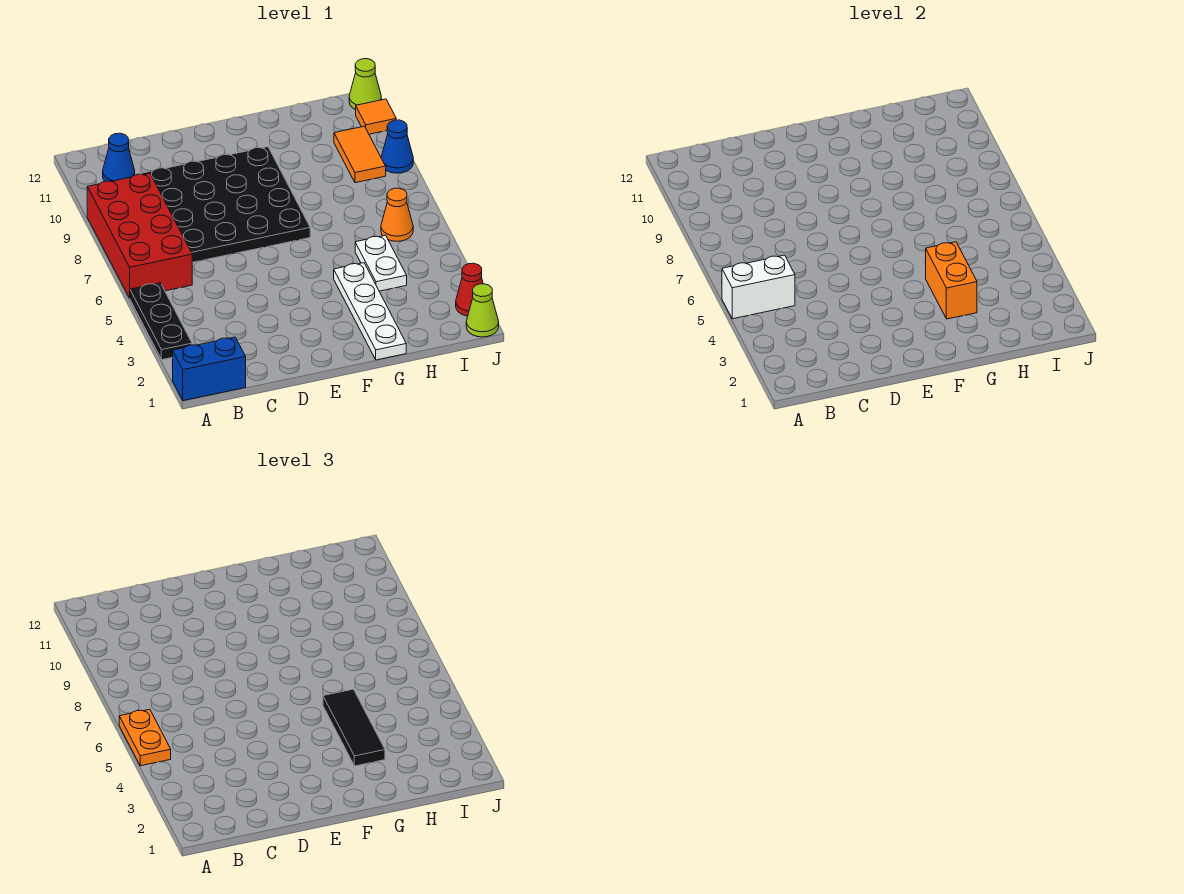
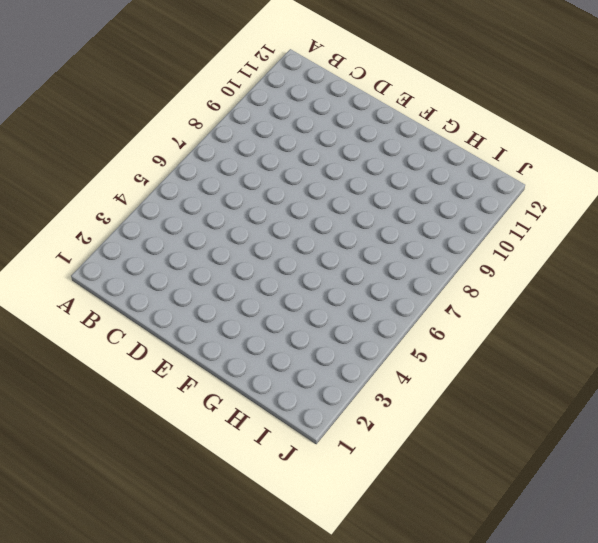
none -> blue 1x2 brick [172,337,246,401]
none -> black 1x3 plate [130,283,192,360]
none -> red 2x4 brick [87,173,192,298]

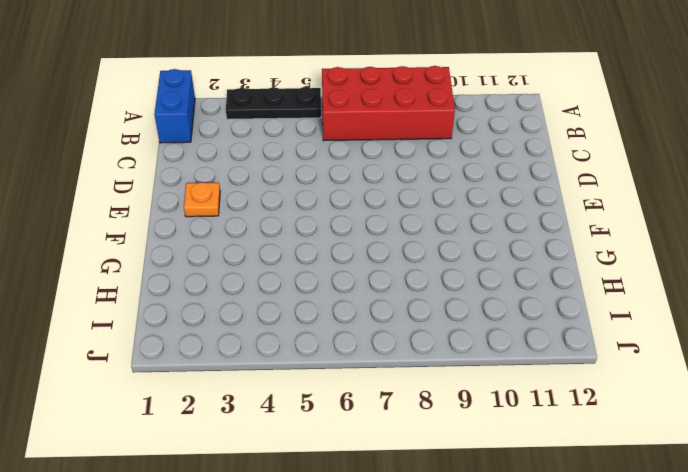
orange 1x1 plate [184,182,220,217] -> none
none -> blue 1x1 cone [103,133,135,181]
none -> black 4x4 plate [141,147,310,262]
none -> white 1x4 plate [334,263,406,360]

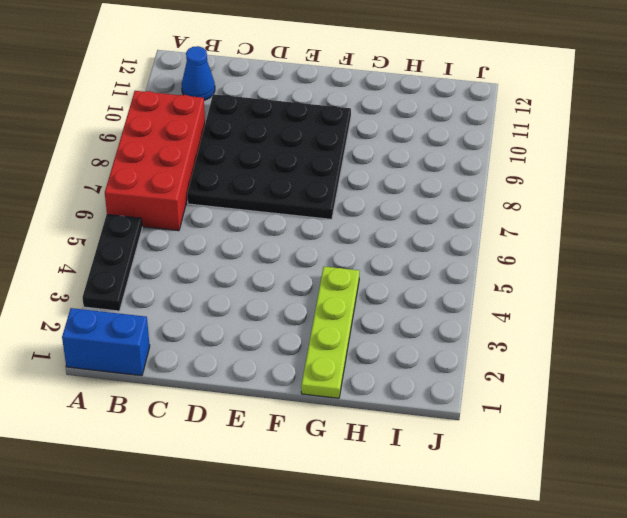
lime 1x4 plate [301,267,359,398] -> white 1x4 plate [334,263,406,360]
none -> white 1x2 plate [355,235,407,291]
none -> orange 1x1 cone [381,188,413,241]
none -> orange 1x2 tile [334,126,386,183]

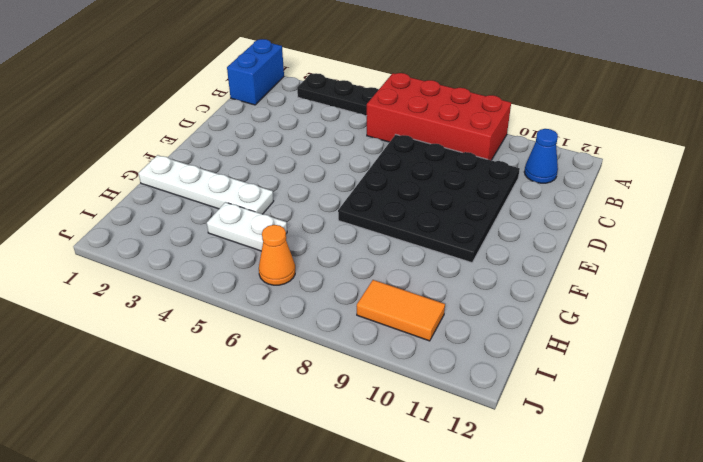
none -> lime 1x1 cone [466,284,499,337]
none -> red 1x1 cone [456,263,483,316]
none -> blue 1x1 cone [381,120,413,173]

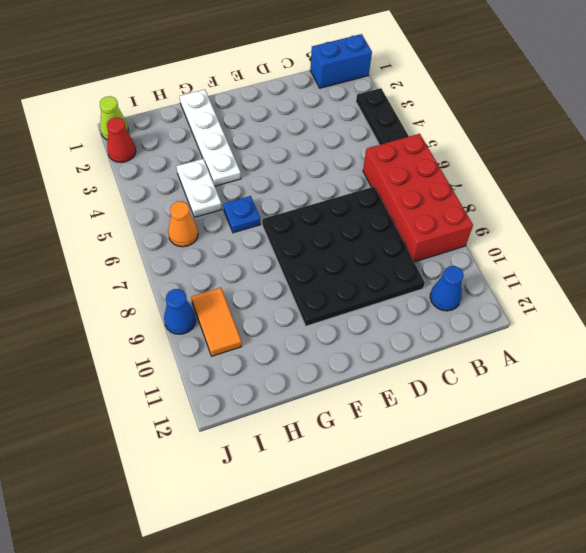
blue 1x1 plate [223,196,261,233] -> none
none -> orange 1x1 tile [356,99,396,134]
none -> lime 1x1 cone [349,59,381,110]
none -> white 1x2 brick [722,255,795,319]

